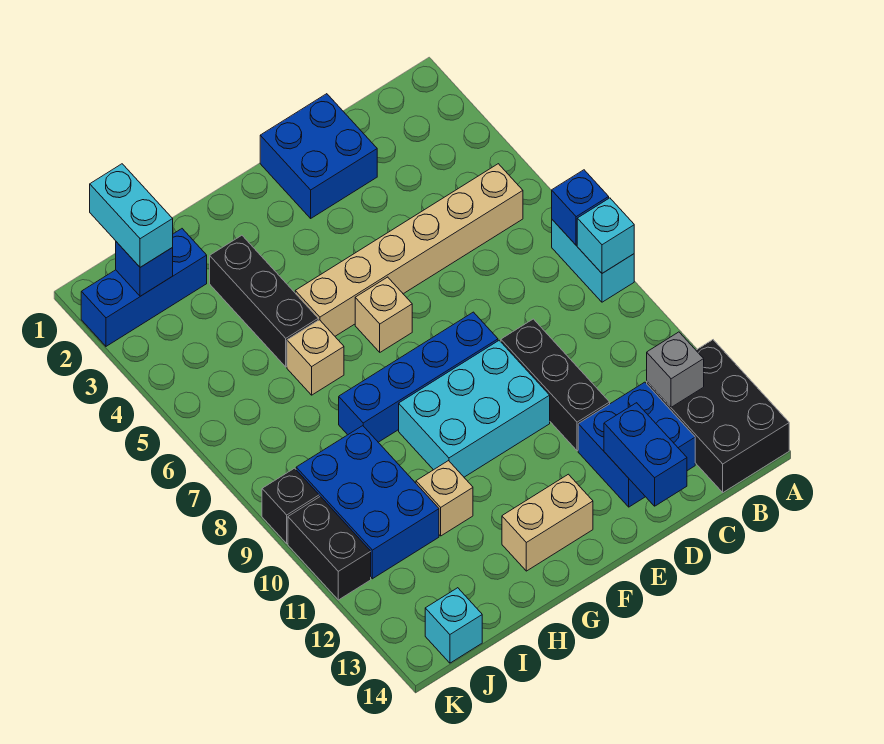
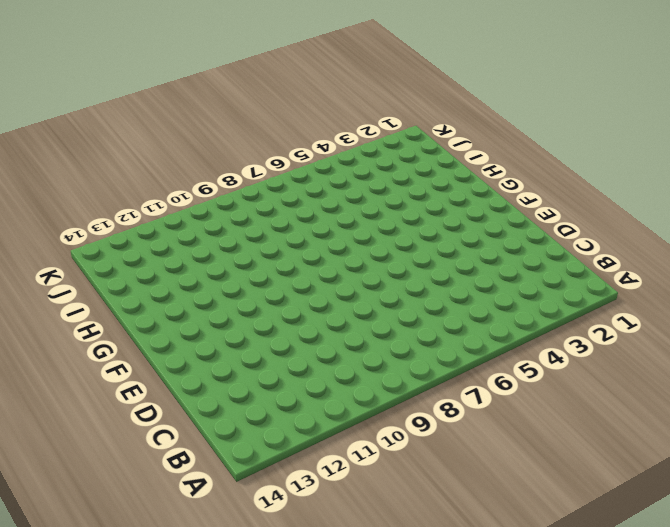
none -> cyan 1x2 brick [552,220,634,302]
none -> black 2x3 brick [647,340,789,492]
none -> tan 1x6 brick [295,164,523,336]

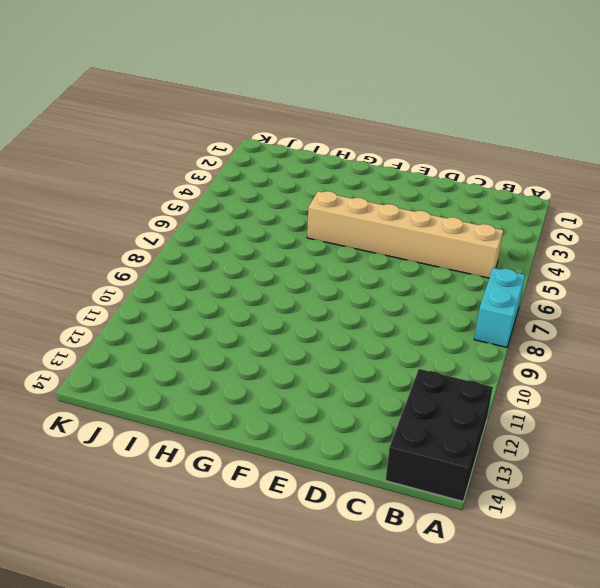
none -> blue 2x2 brick [578,382,695,507]
none -> blue 2x2 brick [260,94,377,218]
none -> black 1x3 brick [501,319,610,451]

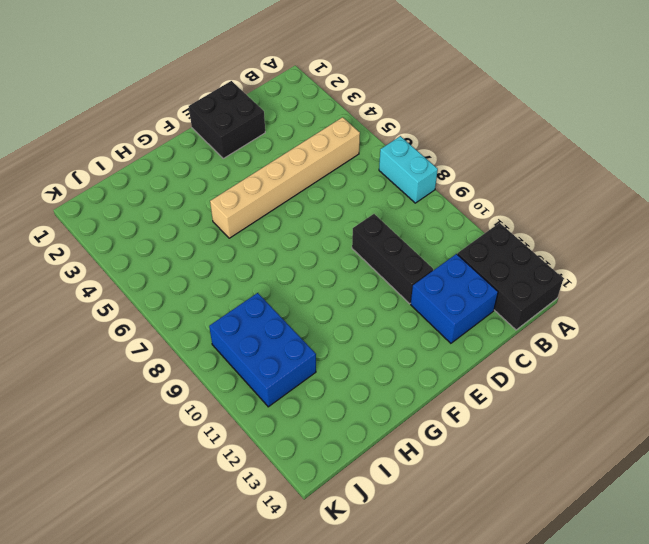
black 2x2 brick [189,81,265,158] -> blue 2x2 brick [260,94,377,218]
none -> blue 1x4 brick [339,312,498,442]
none -> cyan 2x3 brick [399,340,550,477]
none -> tan 1x1 brick [355,277,412,352]

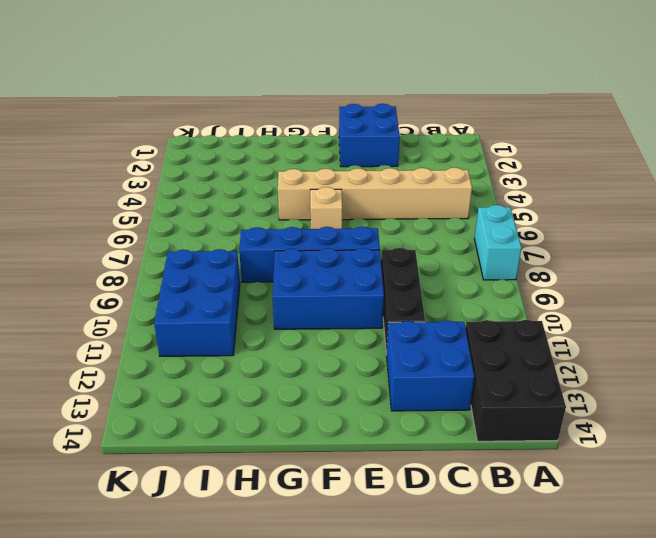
blue 2x3 brick [273,248,384,329] -> cyan 2x3 brick [399,340,550,477]
none -> tan 1x2 brick [502,474,593,571]
none -> black 1x3 brick [210,235,318,367]
none -> tan 1x1 brick [287,320,344,395]

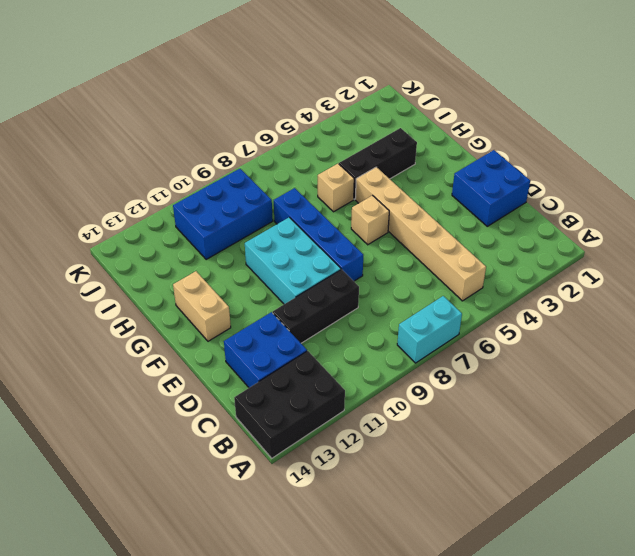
none -> tan 1x1 brick [416,461,473,536]
none -> blue 1x3 brick [81,229,207,346]
none -> cyan 1x1 brick [425,588,482,663]

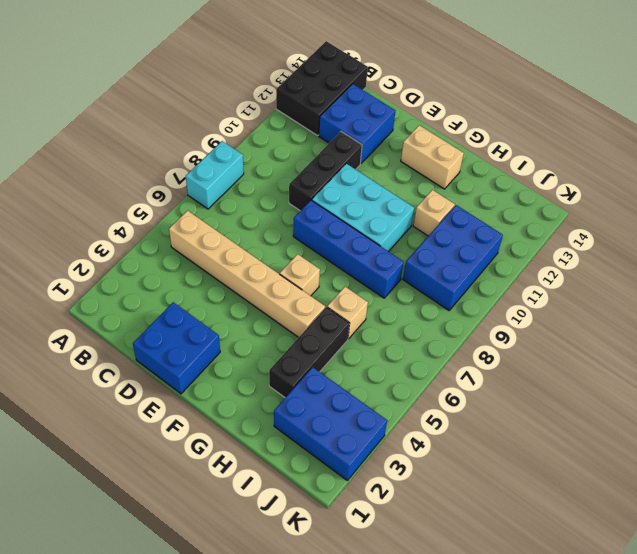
blue 2x3 brick [274,367,387,480] -> blue 1x3 brick [81,229,207,346]
none -> cyan 1x1 brick [425,588,482,663]
none -> black 1x1 brick [262,468,319,543]
none -> black 1x2 brick [288,496,371,600]

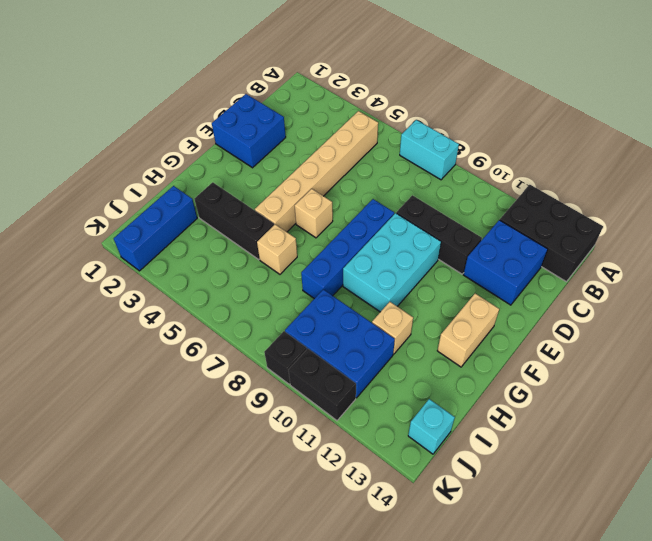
none -> blue 1x1 brick [552,170,609,245]
none -> cyan 1x1 brick [577,198,634,273]
none -> grey 1x1 brick [647,332,704,407]

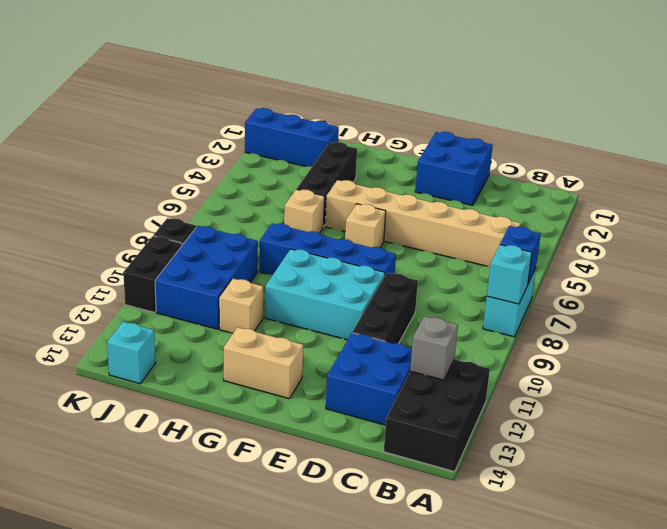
none -> blue 1x2 brick [604,403,687,506]
none -> blue 1x1 brick [116,242,173,296]
none -> cyan 1x2 brick [90,164,173,267]

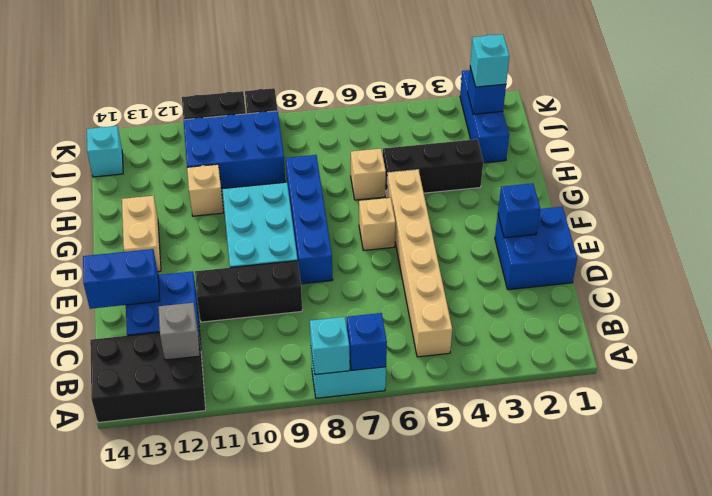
blue 1x1 brick [498,183,540,238] -> none
cyan 1x1 brick [470,34,509,87] -> cyan 1x2 brick [90,164,173,267]

